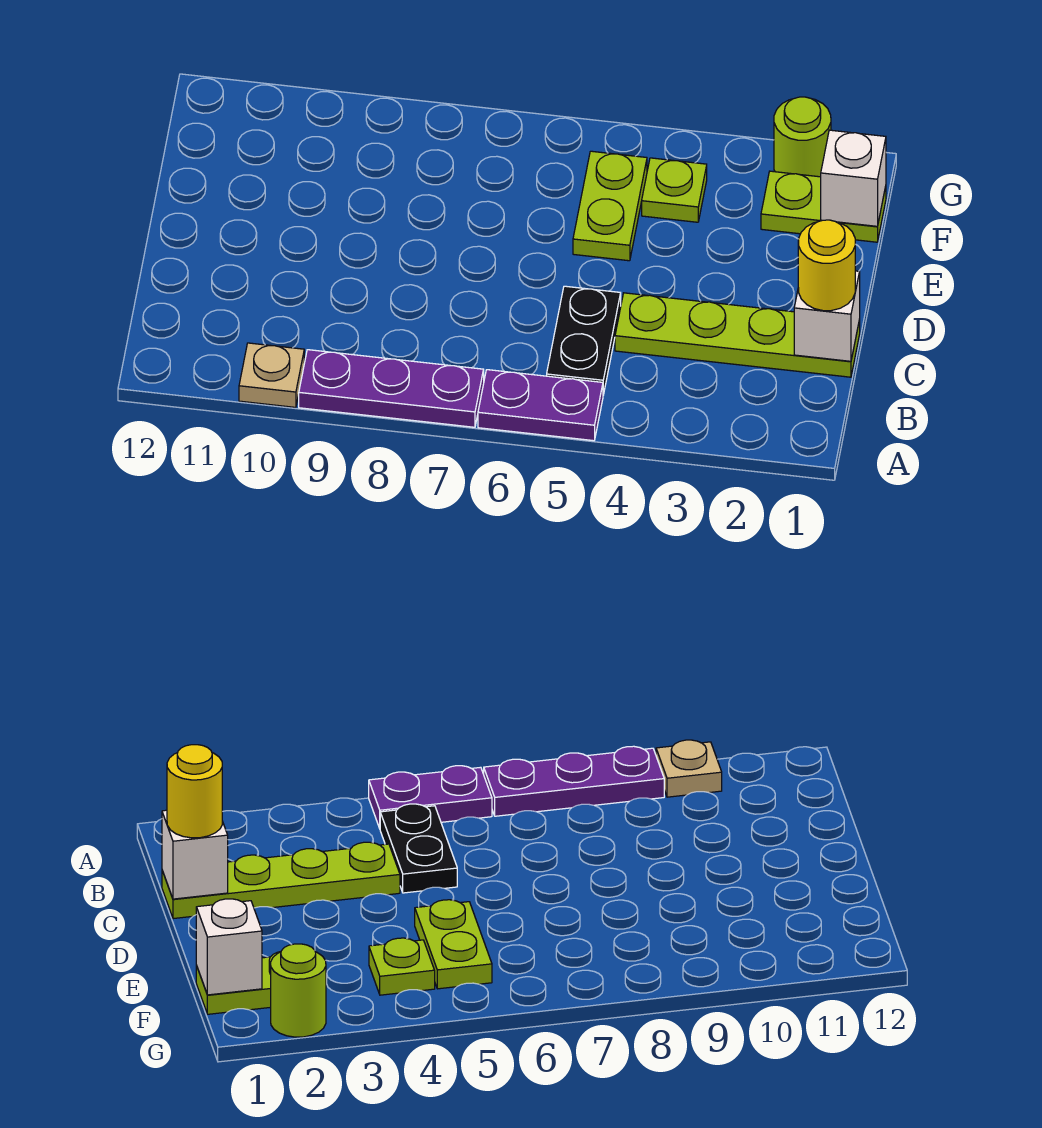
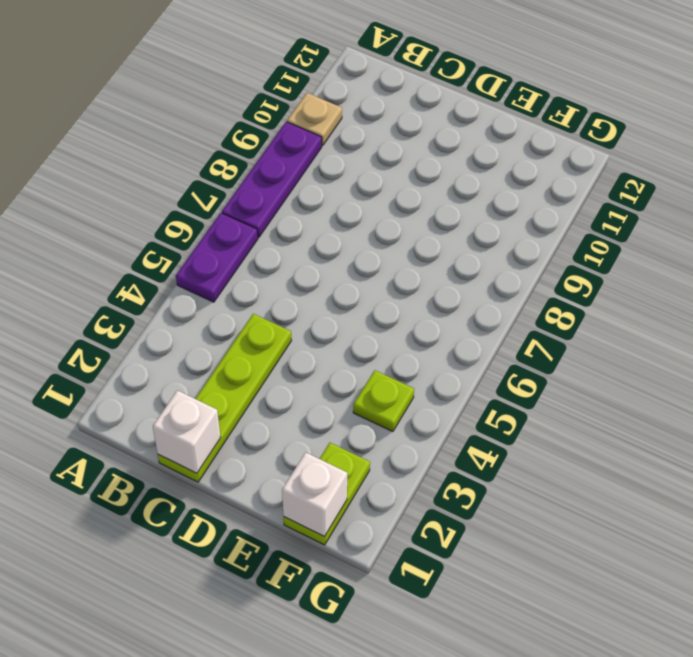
none -> black 1x2 plate [547,286,621,395]
none -> lime 1x2 plate [573,151,647,261]
none -> lime 1x1 round brick [774,97,831,177]

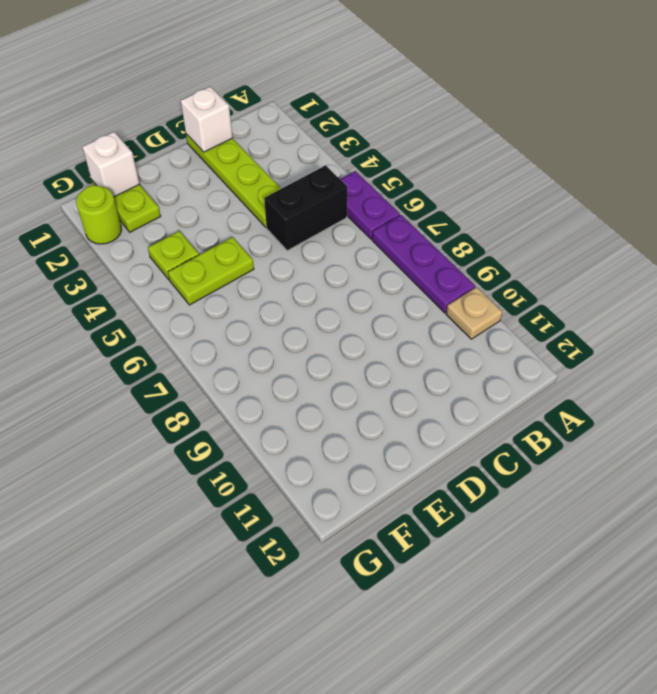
black 1x2 brick [264,165,347,251] -> black 1x2 plate [547,286,621,395]
none -> yellow 1x1 round brick [798,220,855,311]

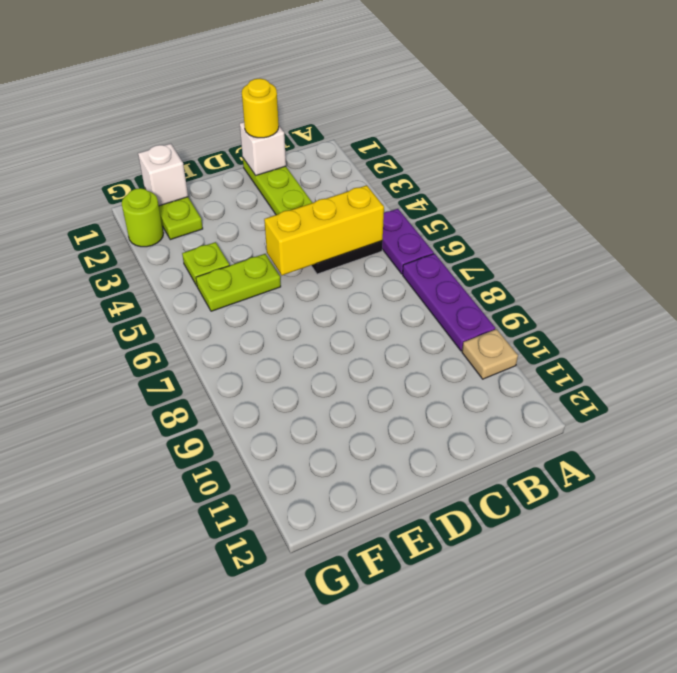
yellow 1x3 brick [264,185,384,275] -> none

